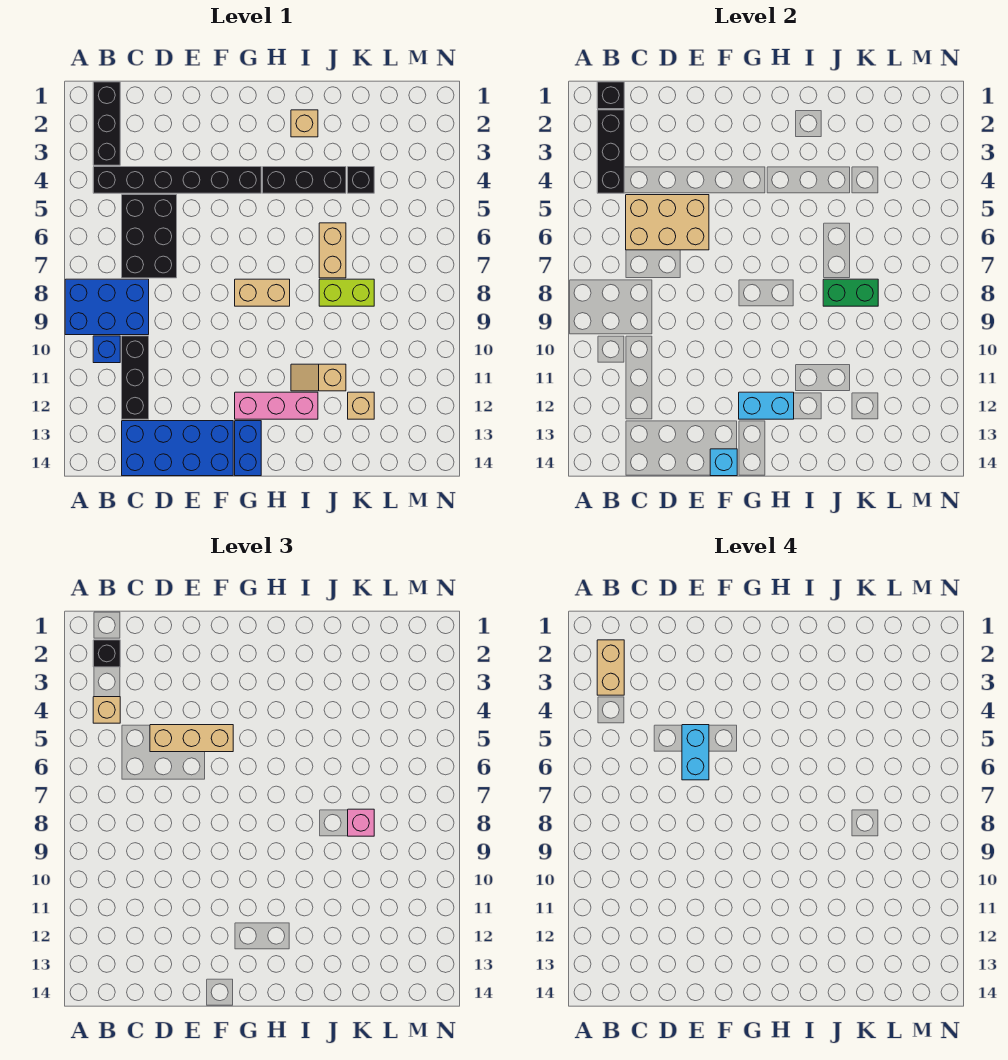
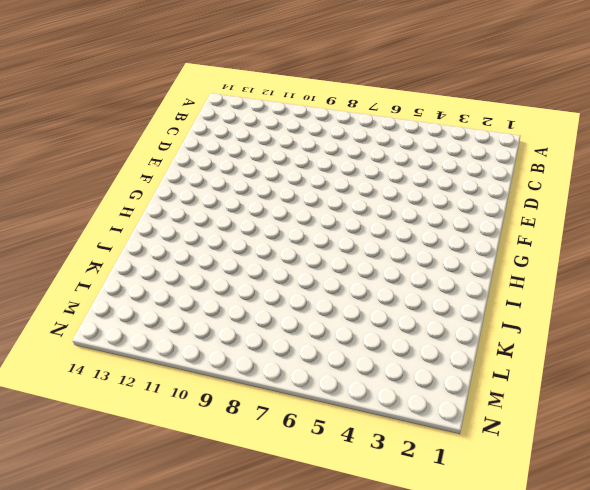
none -> blue 2x3 brick [65,279,149,335]
none -> black 1x3 brick [93,82,120,165]
none -> black 1x6 brick [93,167,261,193]

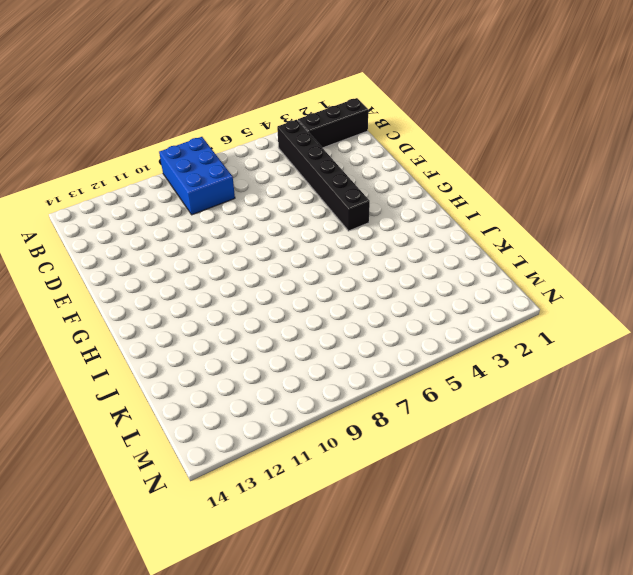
none -> blue 1x1 brick [93,336,120,363]
none -> black 2x3 brick [122,195,177,278]
none -> black 1x3 brick [122,336,149,419]

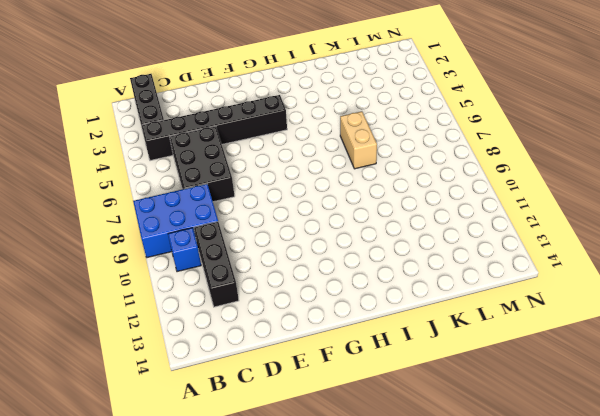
none -> blue 2x4 brick [122,421,233,476]
none -> tan 1x2 brick [235,279,290,306]
none -> pink 1x3 brick [235,392,318,419]

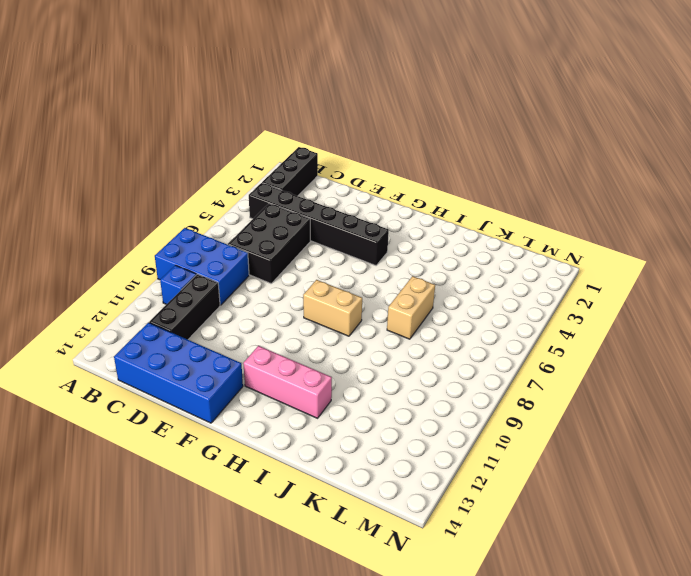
none -> blue 1x2 brick [235,421,261,476]
none -> black 1x3 brick [263,167,346,193]
none -> tan 1x1 brick [291,110,318,137]

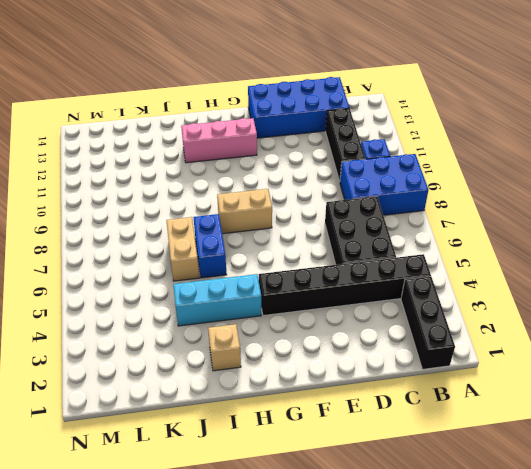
cyan 1x3 brick [173,274,261,326] -> black 1x3 brick [263,167,346,193]
blue 1x2 brick [193,214,226,278] -> blue 1x2 brick moved to [235,421,261,476]
none -> tan 1x2 slope [291,364,346,391]
none -> lime 1x2 brick [319,279,374,306]
none -> black 1x1 brick [348,167,374,193]

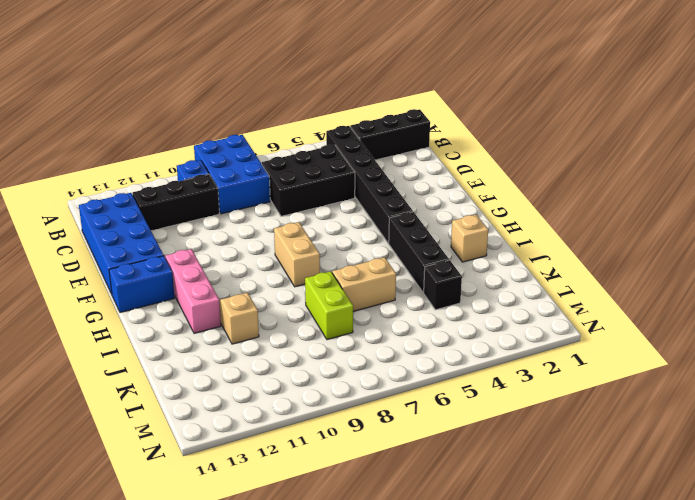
none -> tan 1x1 brick [348,392,374,419]
none -> black 1x1 brick [597,82,624,109]
none -> black 1x3 brick [597,110,624,193]

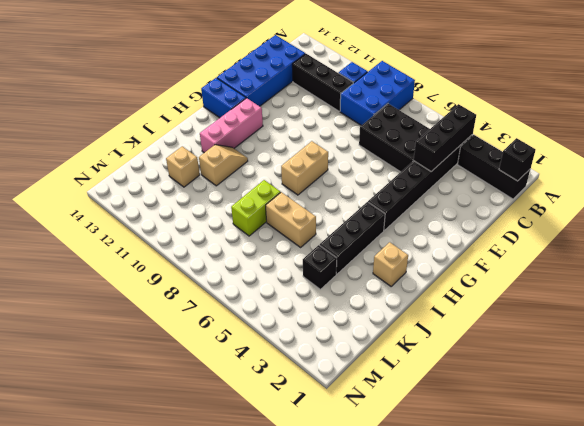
black 1x3 brick [414,104,476,172] -> black 1x3 brick turned to [597,110,624,193]
none -> tan 2x3 brick [626,195,709,250]
none -> cyan 1x1 brick [710,449,737,476]
none -> cyan 1x2 brick [739,392,794,419]

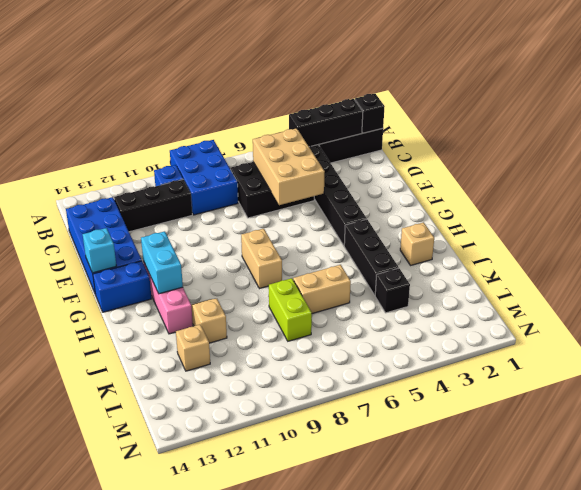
none -> green 1x2 brick [823,279,878,306]
none -> black 1x1 brick [93,640,120,667]
none -> tan 1x1 brick [93,697,120,723]

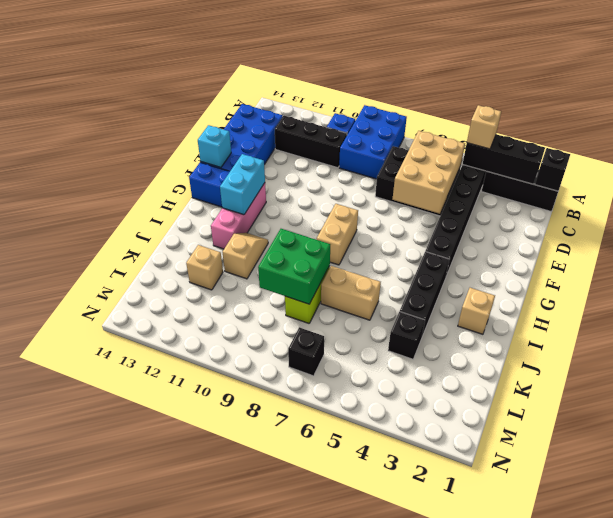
green 2x2 brick [258,229,330,304] -> green 1x2 brick [823,279,878,306]
black 1x1 brick [288,327,324,376] -> black 1x1 brick moved to [93,640,120,667]
none -> tan 1x3 brick [150,725,233,752]
none -> pink 1x1 brick [348,809,374,836]
none -> tan 1x2 brick [597,640,624,695]

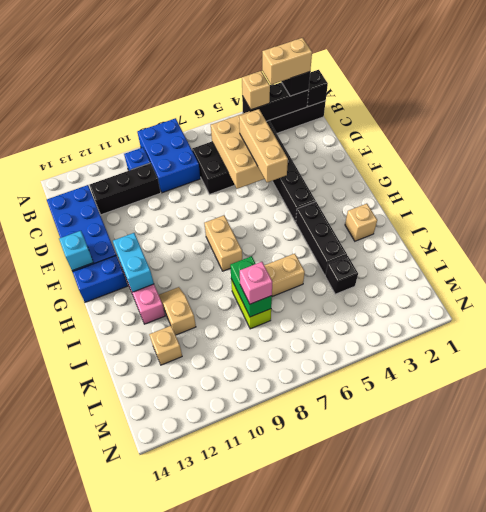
none -> cyan 1x2 brick [682,725,709,780]

